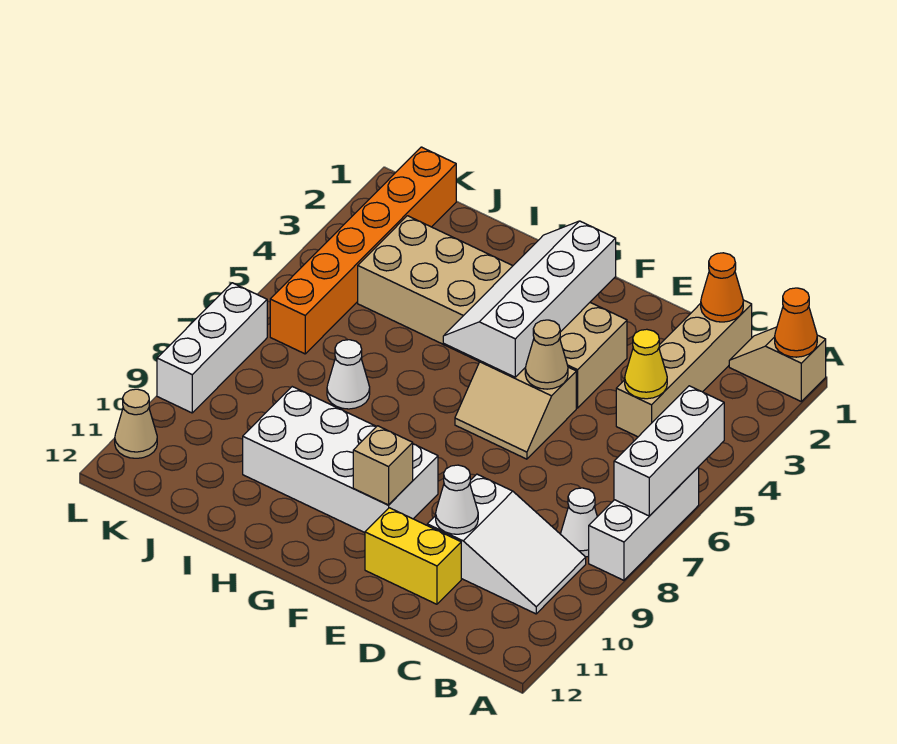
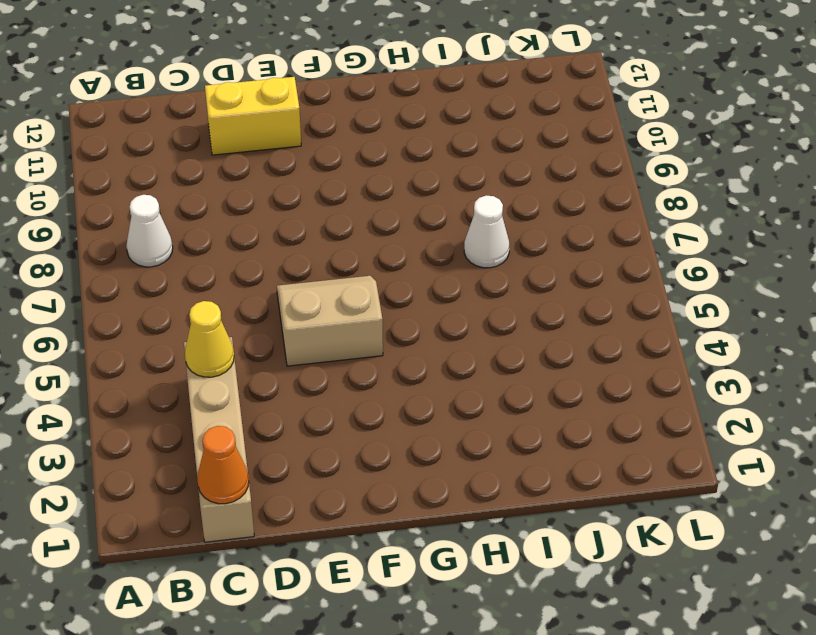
none -> tan 1x2 slope [729,327,826,401]
none -> white 1x3 brick [589,467,699,580]
none -> white 2x3 slope [427,474,586,614]

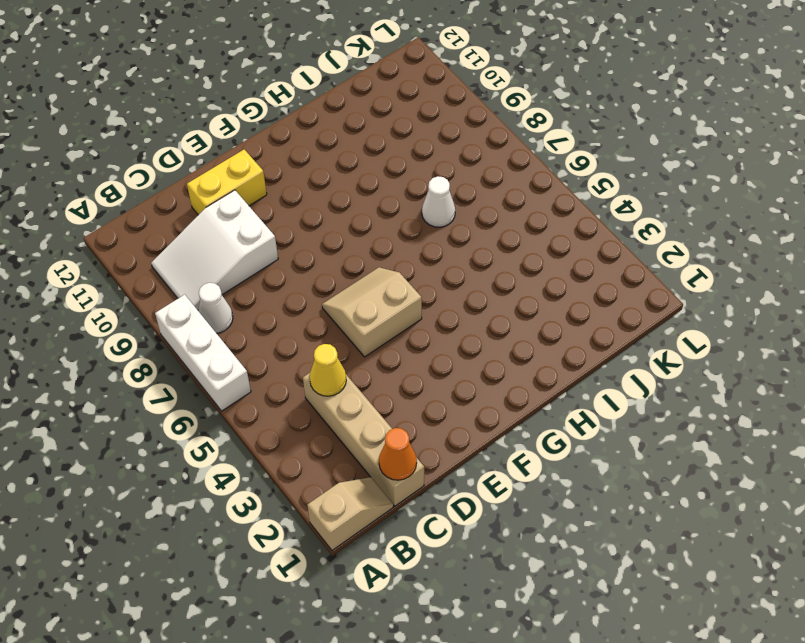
none -> tan 2x6 brick [358,216,627,408]
none -> white 2x4 brick [243,387,438,533]
none -> orange 1x6 brick [270,147,456,354]

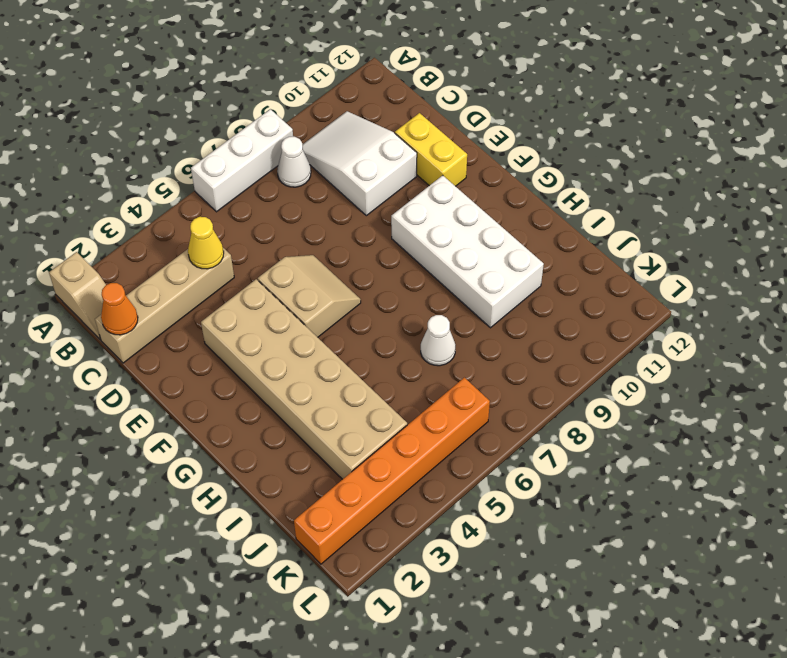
none -> white 1x3 brick [157,283,267,413]
none -> tan 1x1 cone [115,389,157,458]
none -> orange 1x1 cone [775,288,817,357]

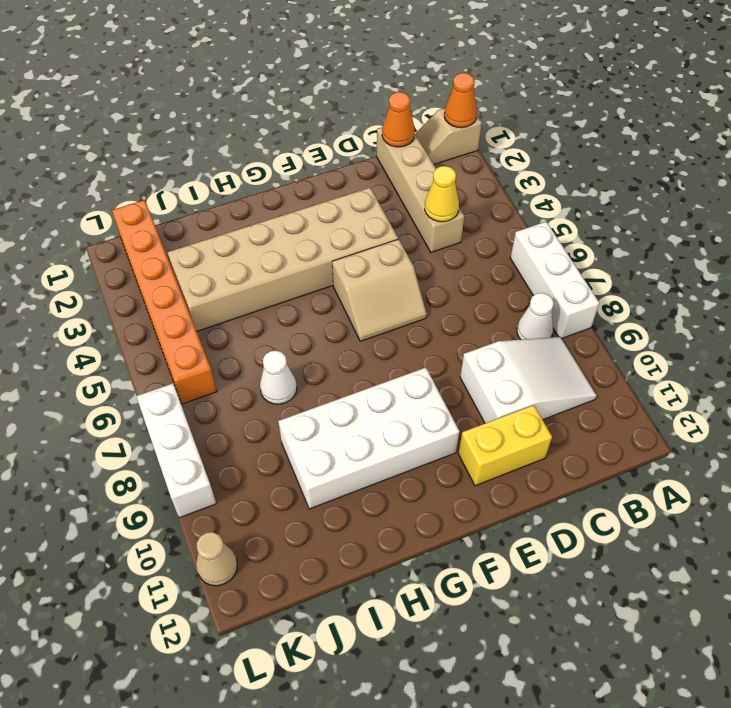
none -> white 1x3 brick [614,386,724,516]
none -> white 1x1 cone [436,465,478,534]
none -> tan 1x1 cone [525,320,568,389]

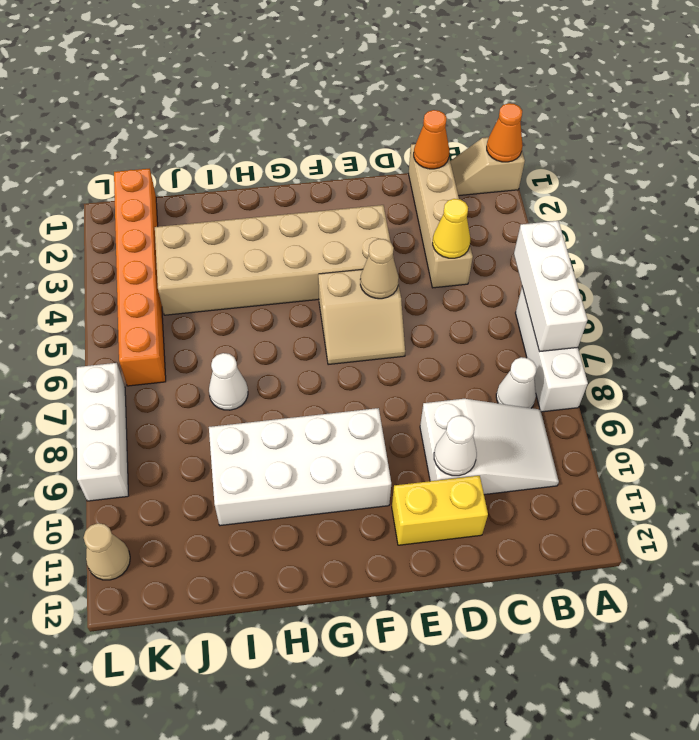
none -> white 2x4 slope [443,221,616,377]
none -> tan 1x1 brick [353,426,413,505]

